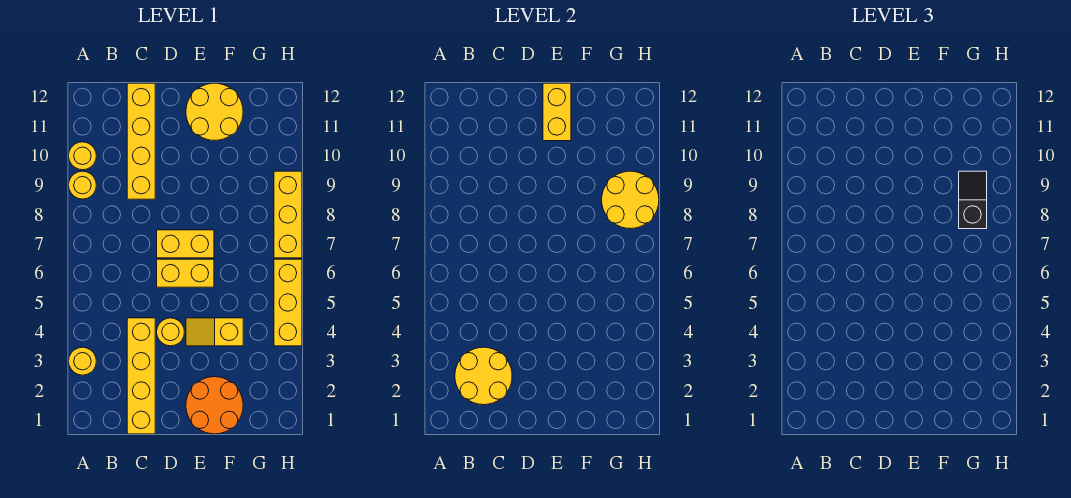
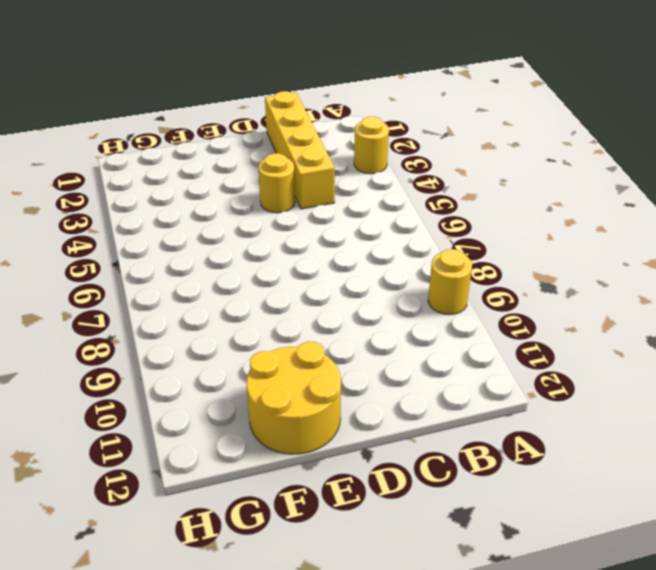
none -> yellow 1x1 round brick [69,142,96,170]
none -> yellow 1x4 brick [127,83,155,199]
none -> yellow 1x2 brick [157,259,214,287]

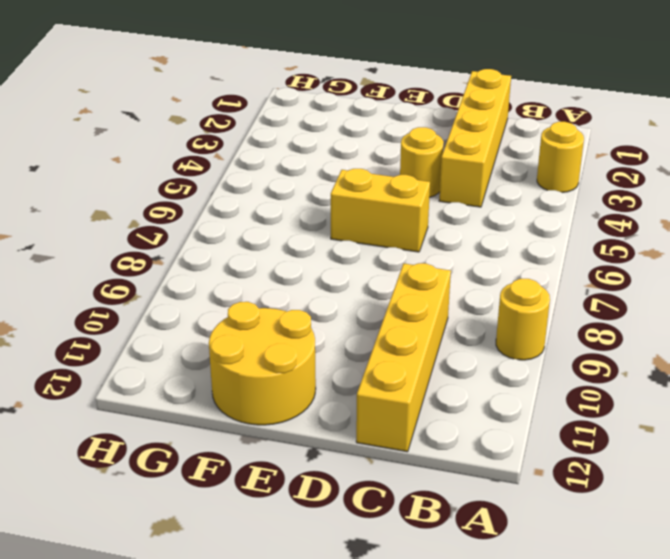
none -> yellow 1x1 round brick [69,142,96,170]
none -> yellow 1x2 brick [157,230,214,258]
none -> orange 2x2 round brick [186,377,243,434]

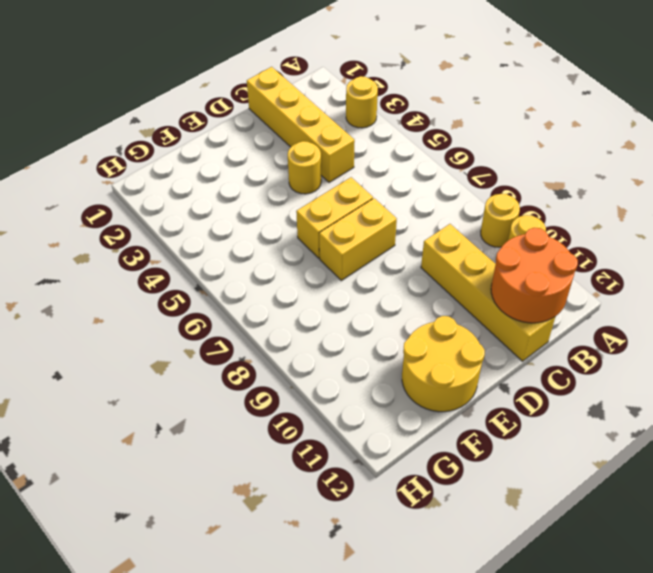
orange 2x2 round brick [491,228,578,323] -> orange 2x2 round brick moved to [186,377,243,434]
none -> yellow 1x2 slope [186,318,243,346]
none -> yellow 1x3 brick [274,259,302,346]
none -> yellow 1x3 brick [274,171,302,258]

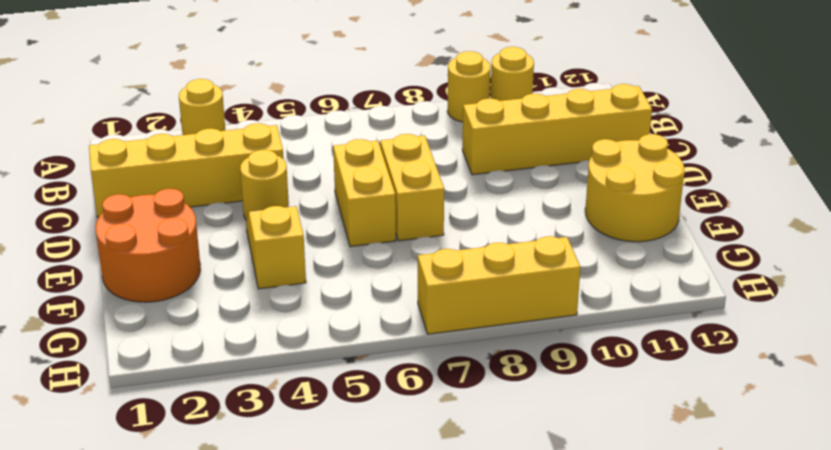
none -> yellow 1x3 brick [274,259,302,346]
none -> yellow 2x2 round brick [455,347,512,405]
none -> yellow 1x2 brick [543,83,571,141]

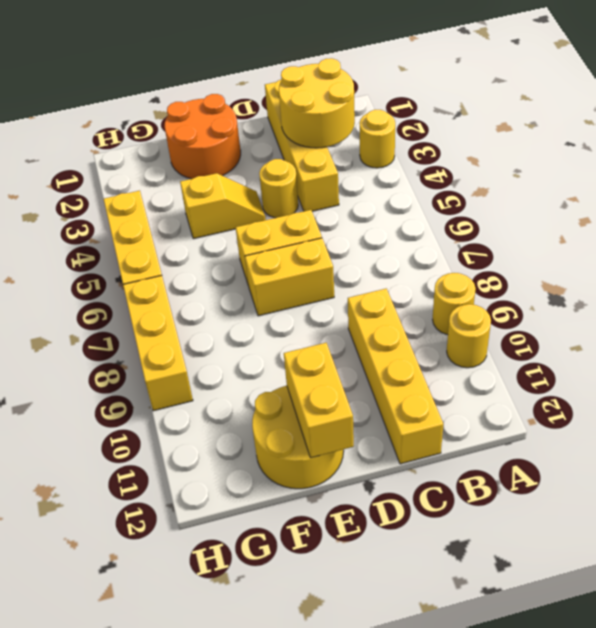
none -> yellow 2x2 round brick [602,171,659,229]
none -> black 1x2 slope [959,171,987,229]

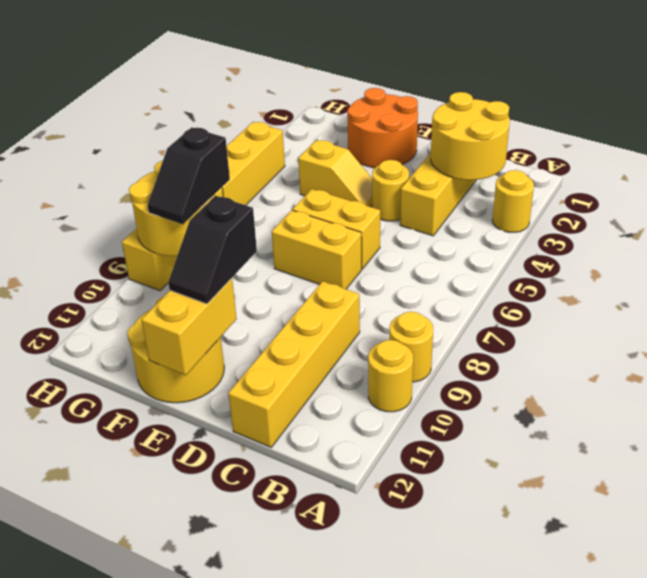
black 1x2 slope [168,196,257,304] -> none

